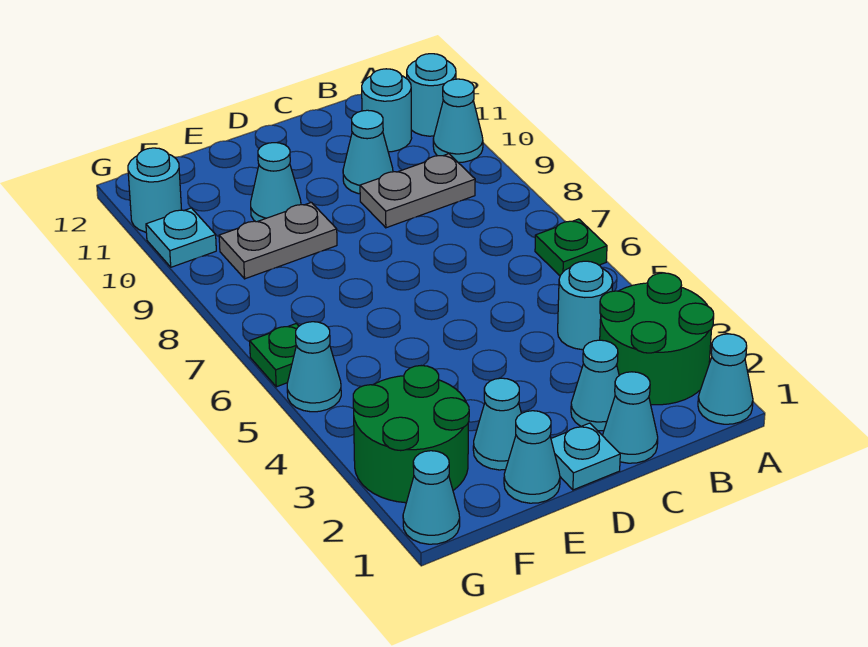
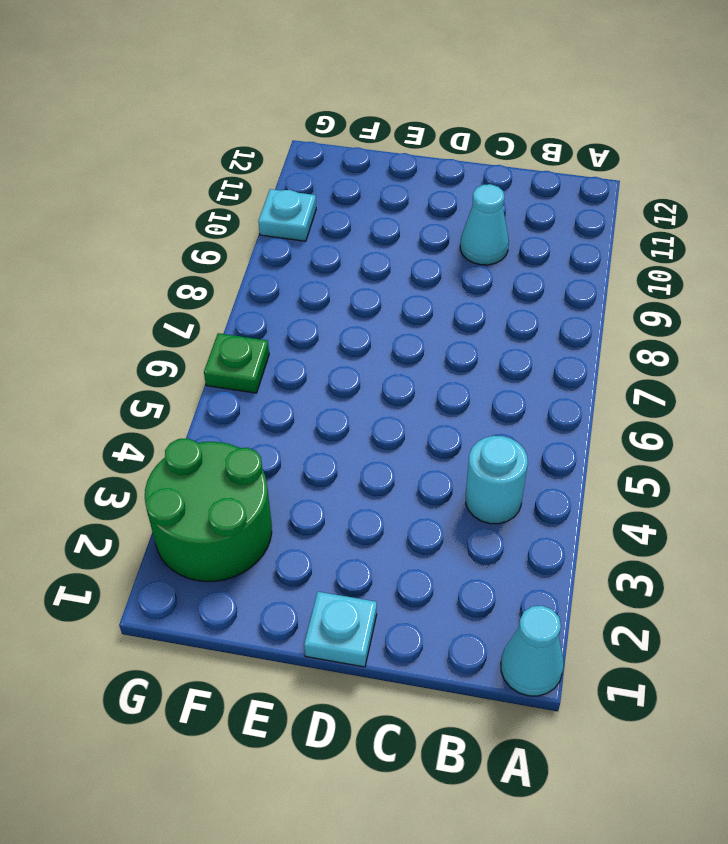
none -> green 2x2 round brick [600,273,714,405]
none -> green 1x1 plate [535,219,607,276]
none -> cyan 1x1 cone [433,79,483,162]

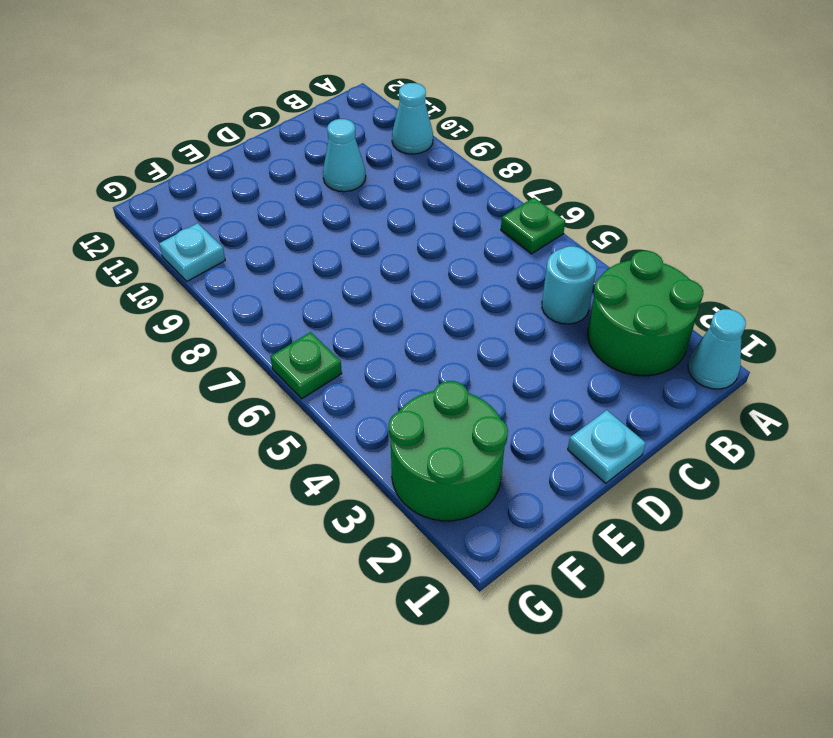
none -> cyan 1x1 round brick [407,54,456,136]
none -> grey 1x2 plate [360,154,475,228]
none -> cyan 1x1 round brick [361,69,412,152]

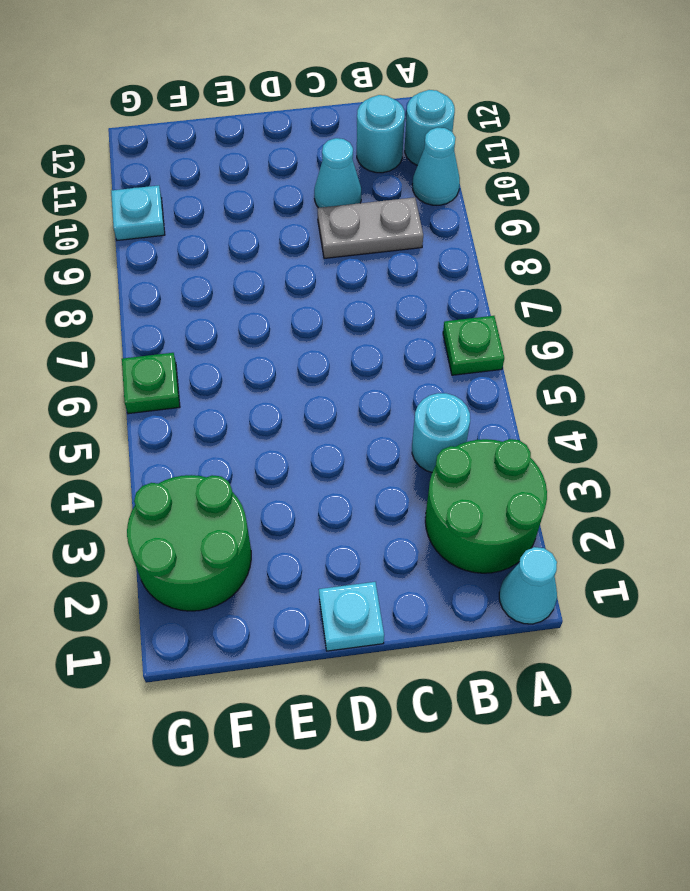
none -> cyan 1x1 cone [603,372,658,463]
none -> cyan 1x1 cone [571,340,619,431]
none -> cyan 1x1 cone [504,411,560,503]

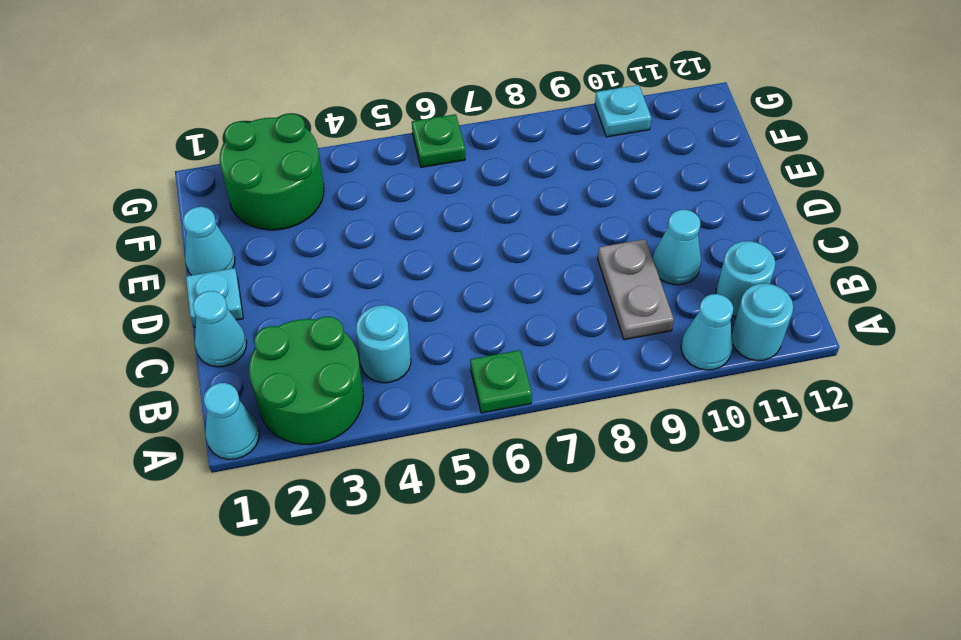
none -> cyan 1x1 cone [571,340,619,431]
none -> cyan 1x1 cone [473,378,521,470]
none -> grey 1x2 plate [219,202,337,279]

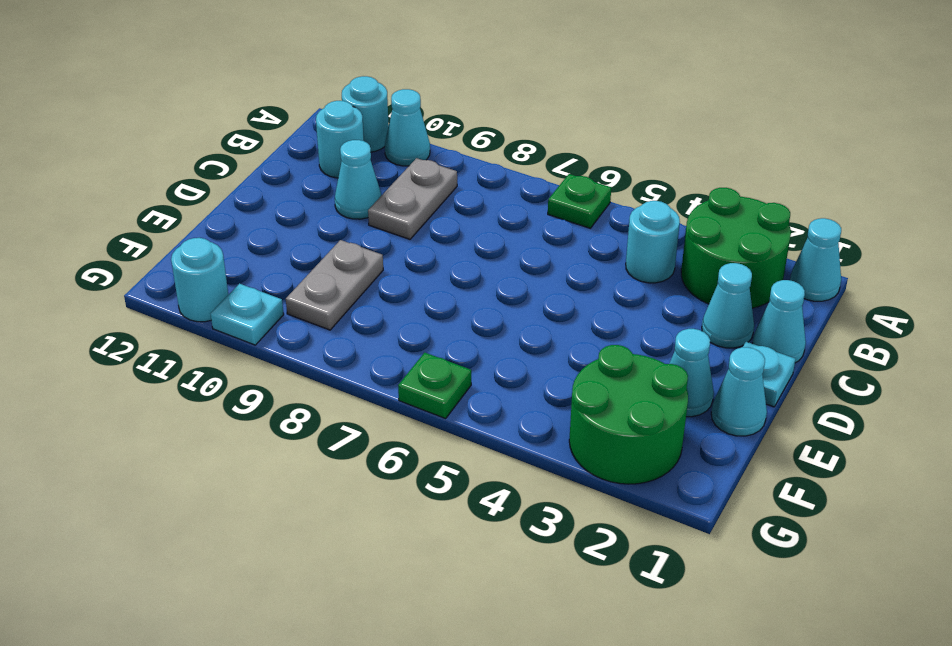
none -> cyan 1x1 cone [251,143,301,222]
none -> cyan 1x1 cone [403,451,460,544]
none -> cyan 1x1 cone [287,322,341,412]

